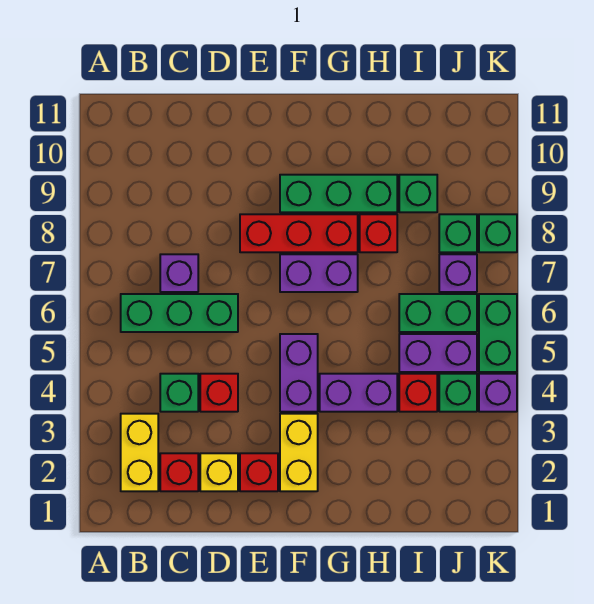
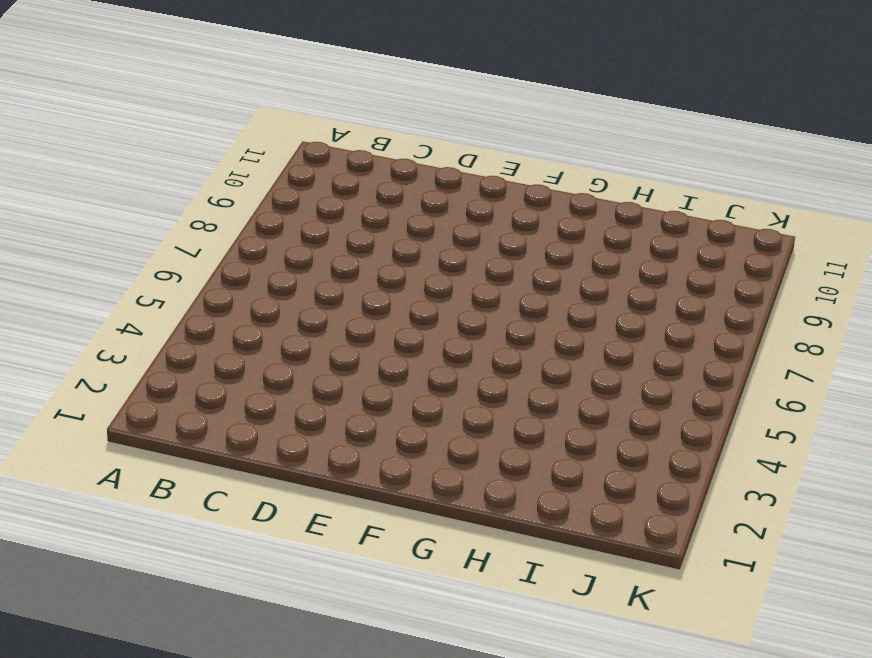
none -> yellow 1x2 brick [121,414,158,491]
none -> green 1x3 brick [121,294,238,332]
none -> red 1x1 brick [160,453,198,491]

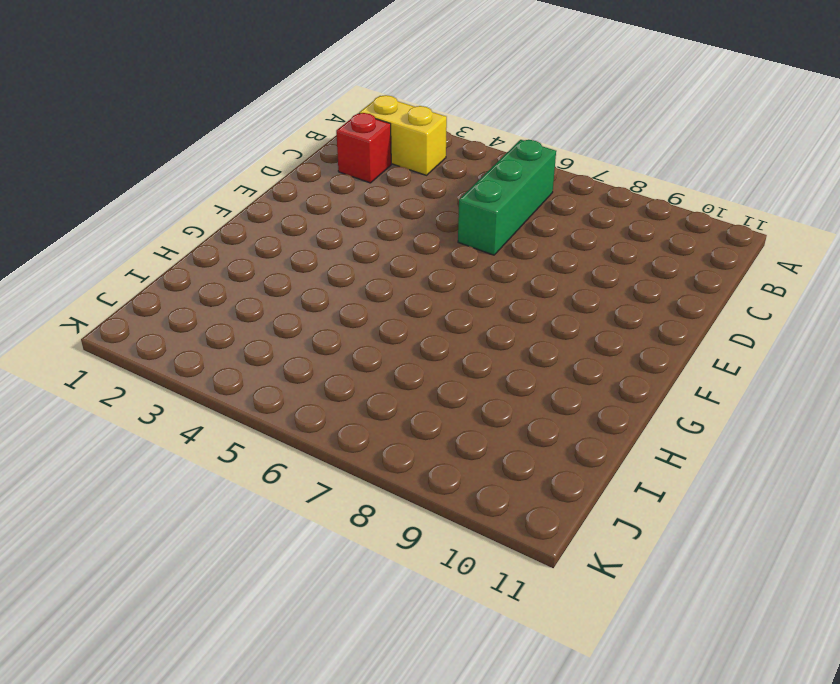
none -> green 1x1 brick [160,374,198,412]
none -> purple 1x1 brick [160,254,198,292]
none -> yellow 1x1 brick [200,453,238,491]

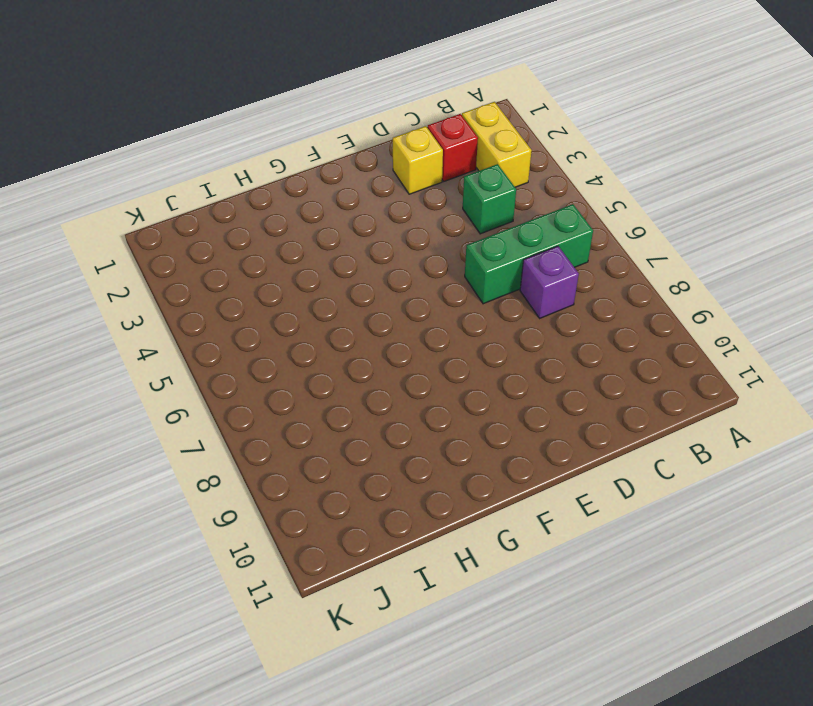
none -> red 1x1 brick [200,374,238,412]
none -> red 1x1 brick [240,453,278,491]
none -> red 1x3 brick [240,214,358,252]

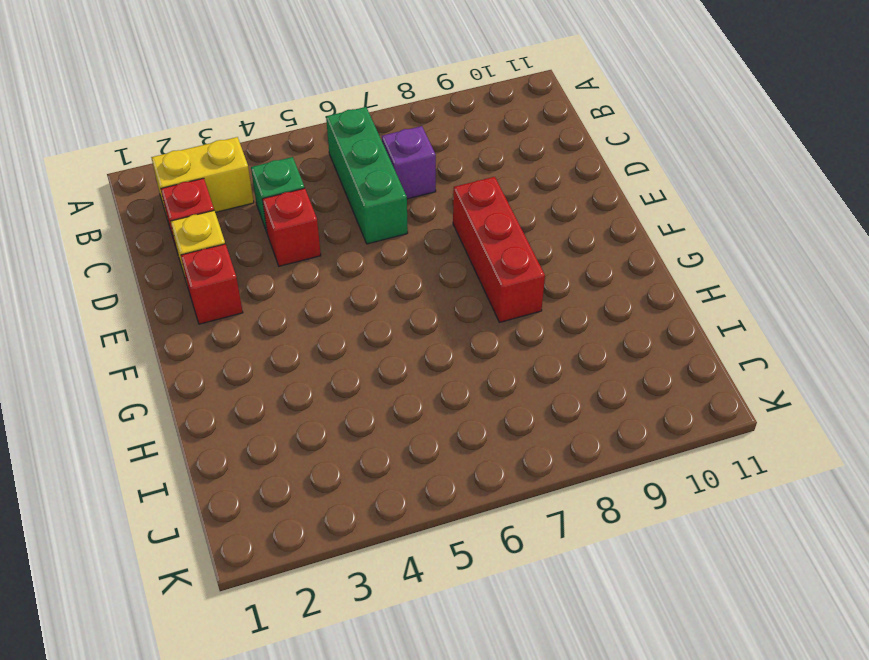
none -> yellow 1x2 brick [280,414,318,491]
none -> purple 1x2 brick [280,334,318,412]
none -> purple 1x2 brick [280,254,358,292]

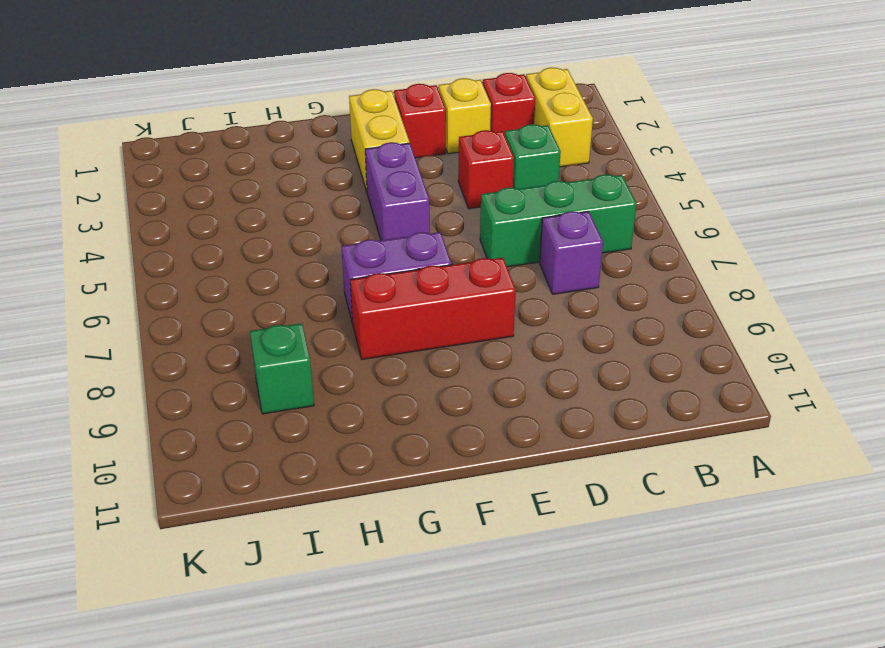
none -> green 1x3 brick [280,175,397,212]
none -> purple 1x2 brick [320,374,397,412]
none -> red 1x1 brick [360,214,397,252]

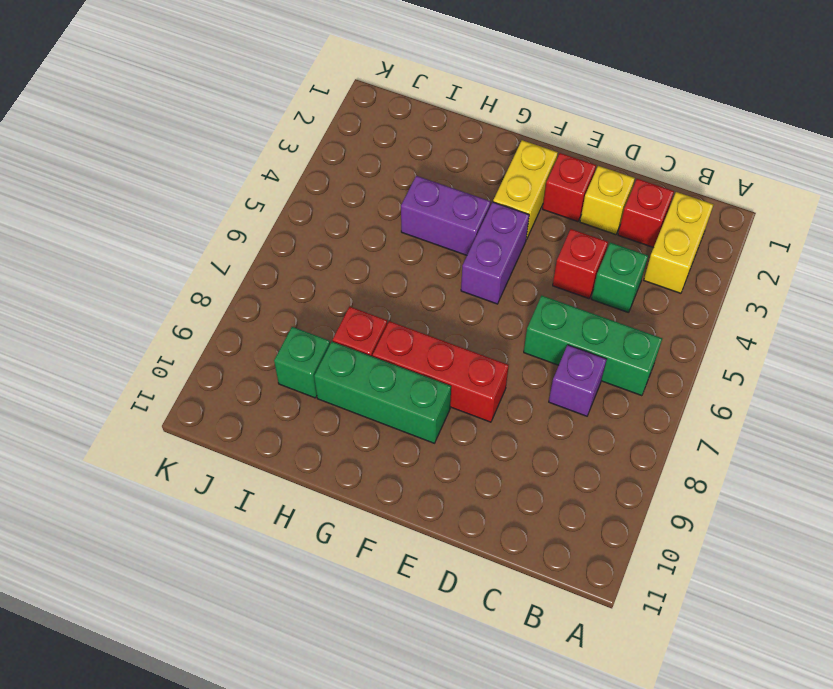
none -> purple 1x2 brick [280,254,358,292]
none -> red 1x1 brick [399,374,437,412]
none -> purple 1x2 brick [399,334,477,372]

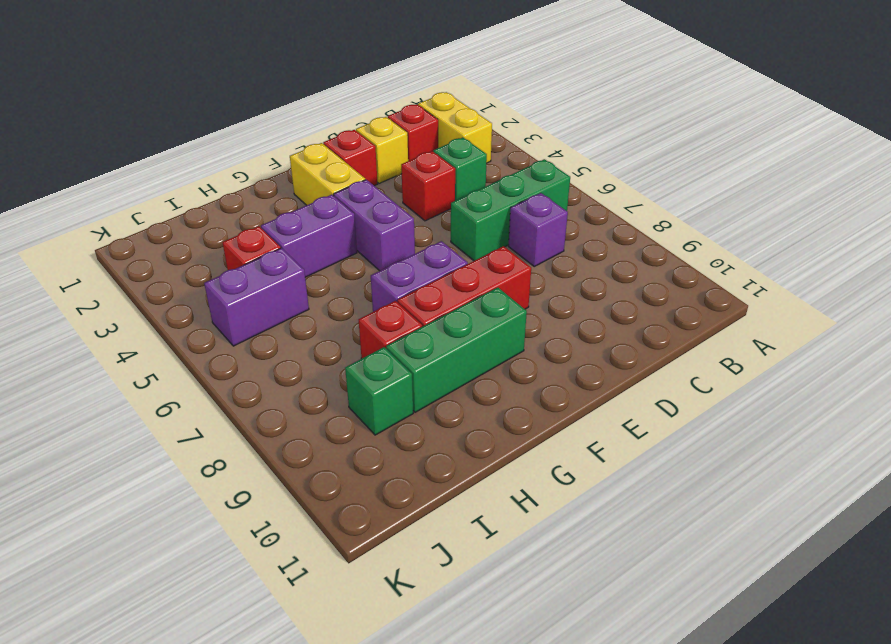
none -> green 1x2 brick [399,294,477,332]
none -> green 1x1 brick [439,374,477,412]
none -> purple 1x1 brick [439,254,477,292]

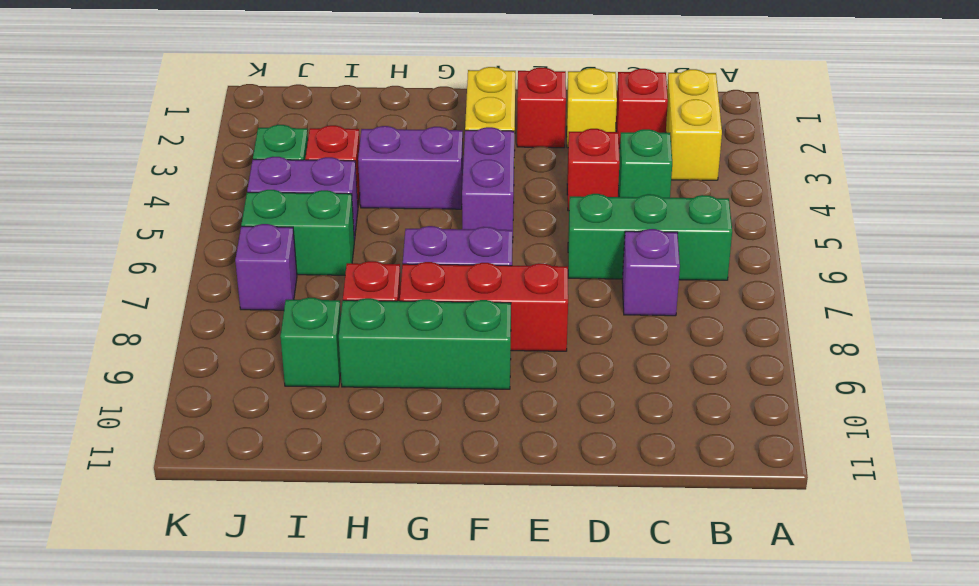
none -> green 1x1 brick [439,214,477,252]
none -> purple 1x1 brick [479,374,517,412]
none -> green 1x2 brick [479,294,517,372]

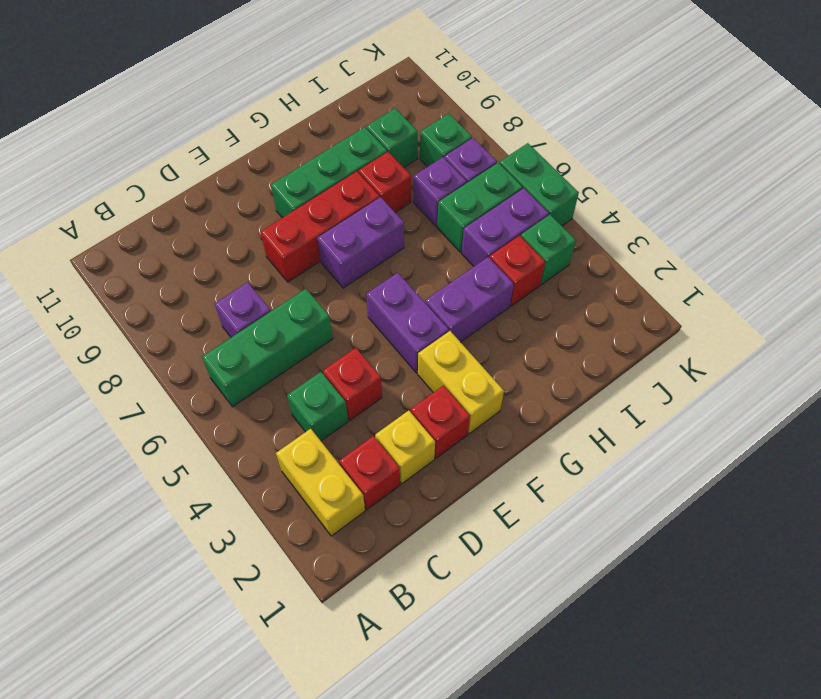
purple 1x1 brick [414,157,467,226] -> purple 1x1 brick moved to [479,374,517,412]
none -> green 1x1 brick [479,214,517,252]

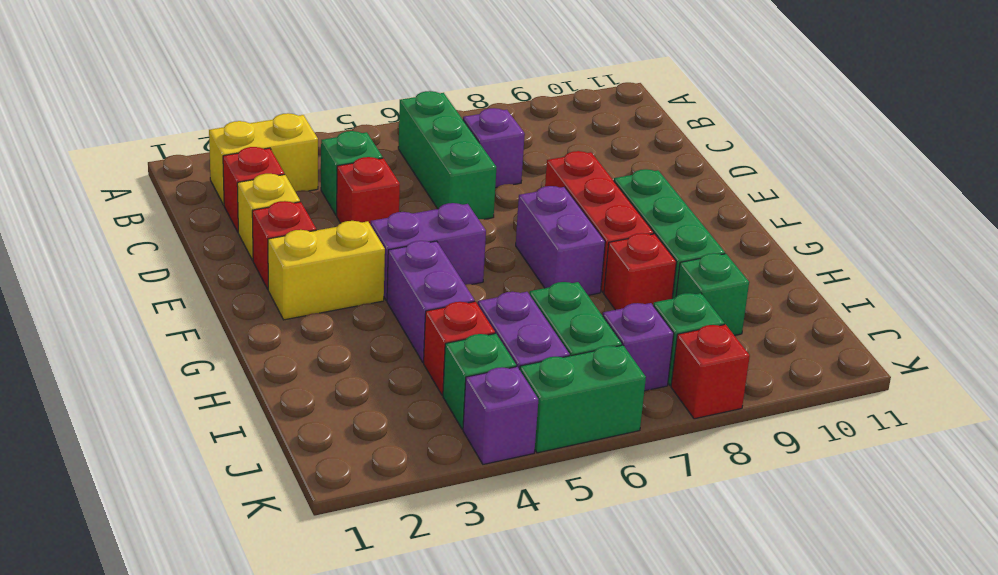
red 1x1 brick [671,324,750,419] -> green 1x1 brick [479,214,517,252]

